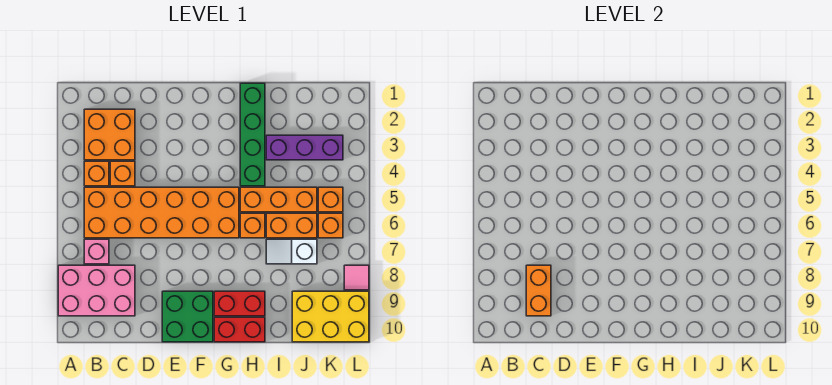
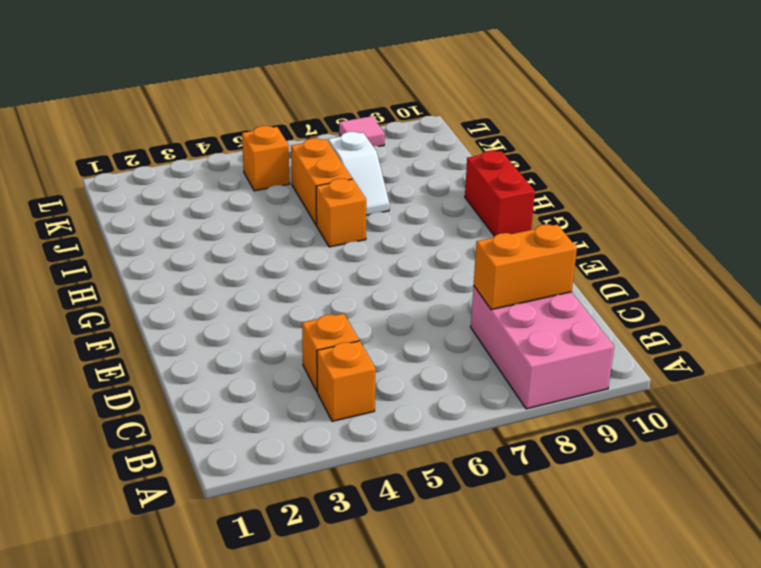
none -> orange 2x2 brick [84,109,135,160]
none -> orange 2x6 brick [84,187,239,238]
none -> pink 1x1 brick [84,239,109,264]

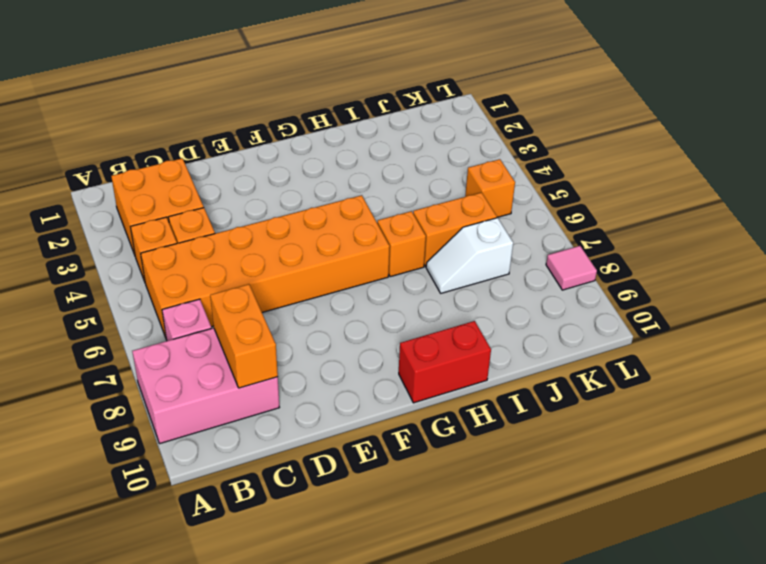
none -> green 2x2 brick [162,291,213,342]
none -> red 1x2 brick [214,291,265,316]
none -> green 1x4 brick [240,83,265,186]

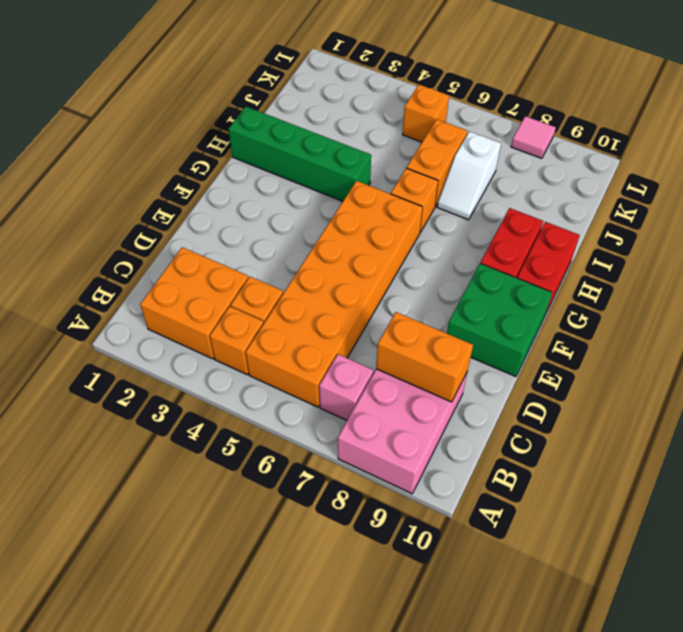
none -> orange 1x3 brick [240,187,317,212]
none -> purple 1x3 brick [266,135,343,160]
none -> yellow 2x3 brick [292,291,369,342]

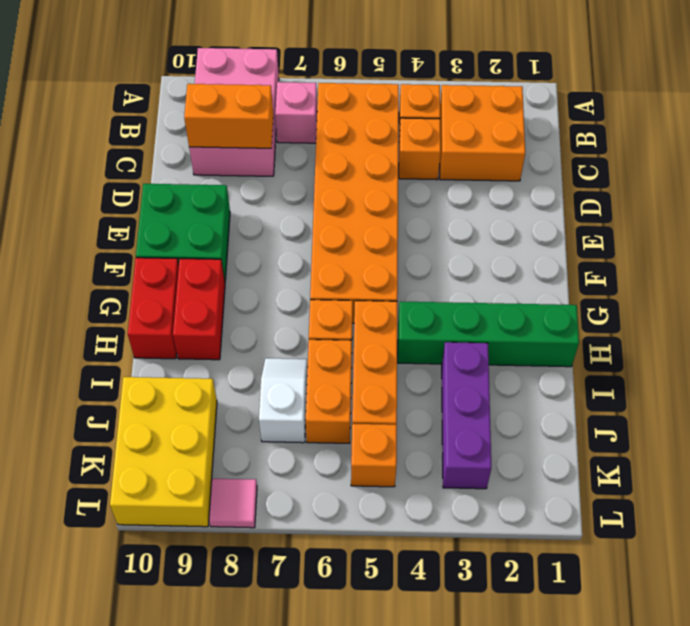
none -> orange 1x1 brick [318,213,343,238]

